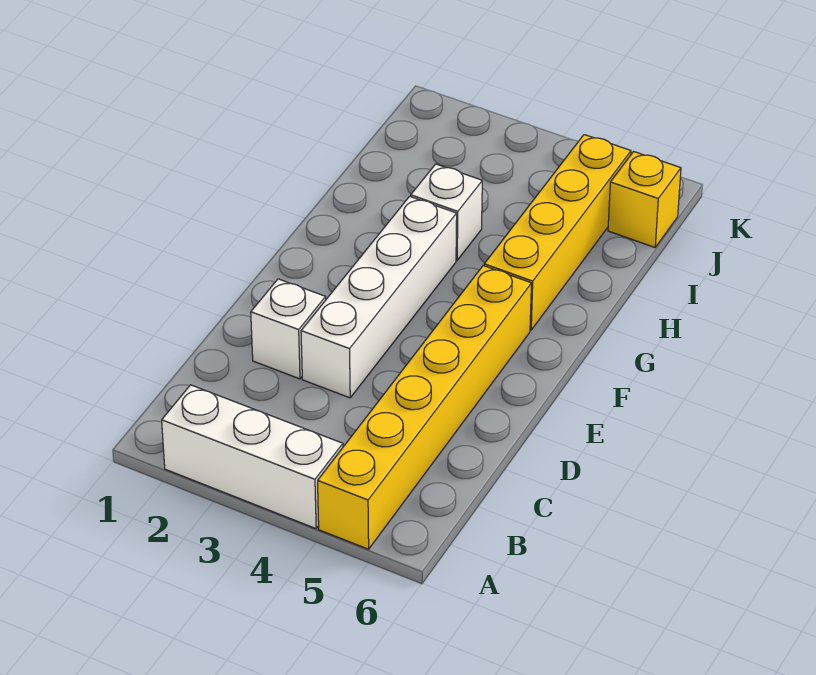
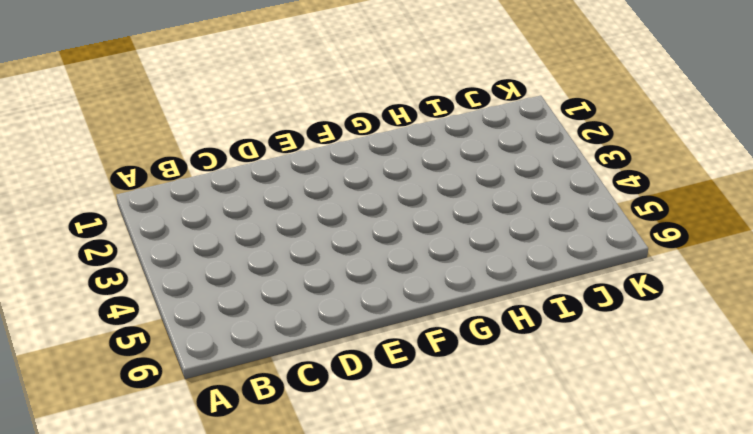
none -> white 1x3 brick [162,385,343,529]
none -> yellow 1x6 brick [318,266,531,549]

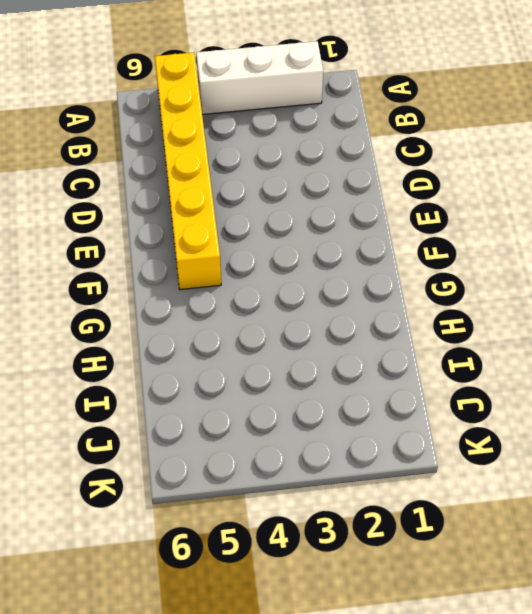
none -> white 1x1 brick [251,279,326,379]
none -> white 1x4 brick [301,196,457,398]

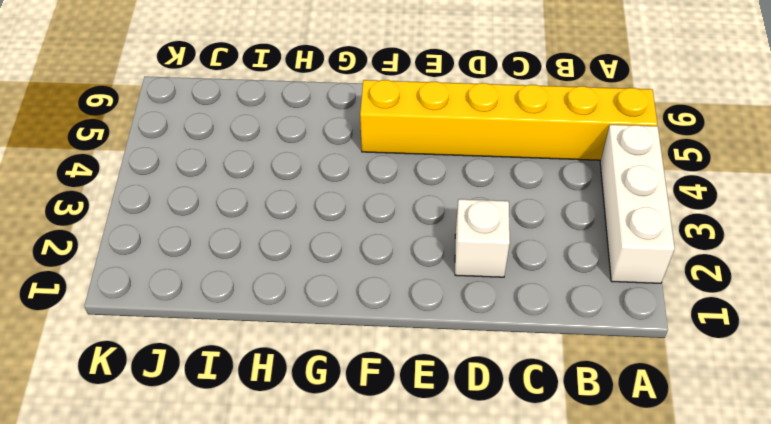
none -> white 1x4 brick [301,196,457,398]
none -> yellow 1x4 brick [484,135,631,330]

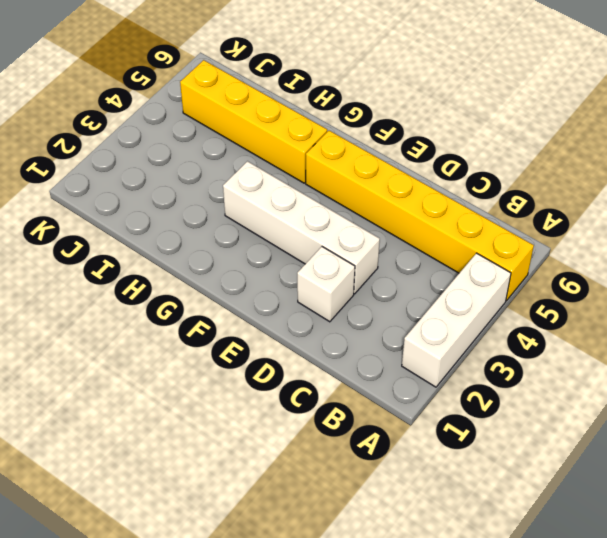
none -> white 1x1 brick [411,164,482,260]
none -> yellow 1x1 brick [608,152,681,247]

